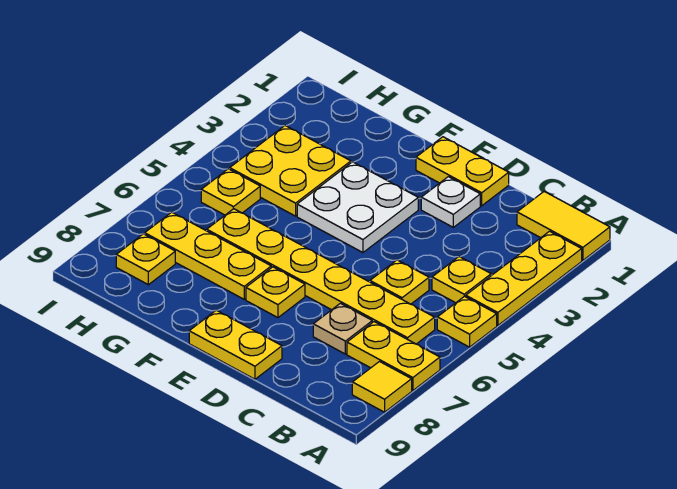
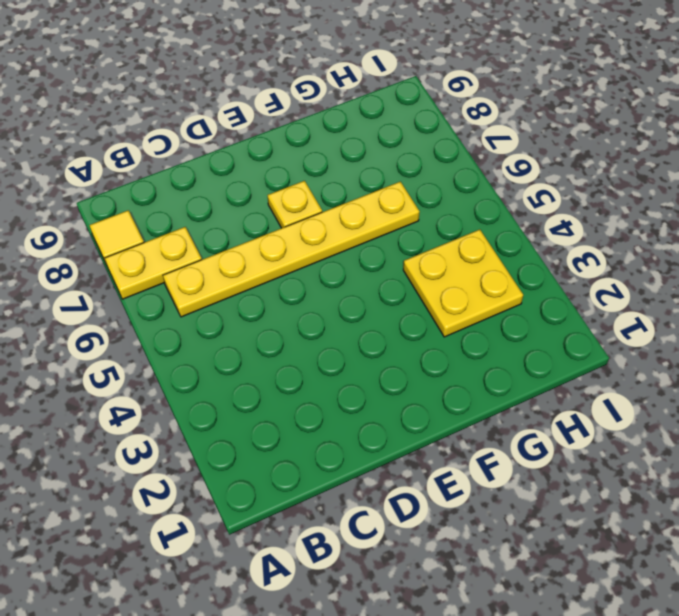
none -> yellow 1x2 tile [517,192,610,260]
none -> yellow 1x3 plate [466,231,582,325]
none -> yellow 1x1 plate [437,296,497,347]

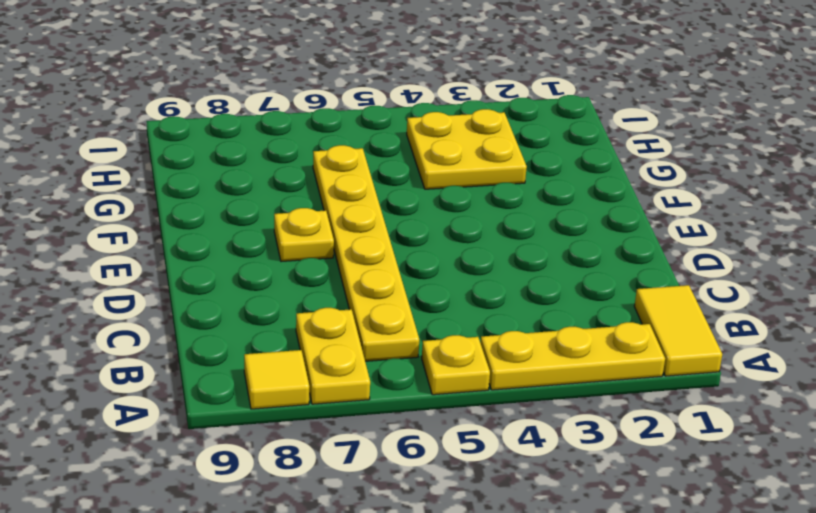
none -> yellow 1x1 plate [432,257,491,303]
none -> yellow 1x1 plate [370,260,429,304]
none -> tan 1x1 plate [313,303,372,354]

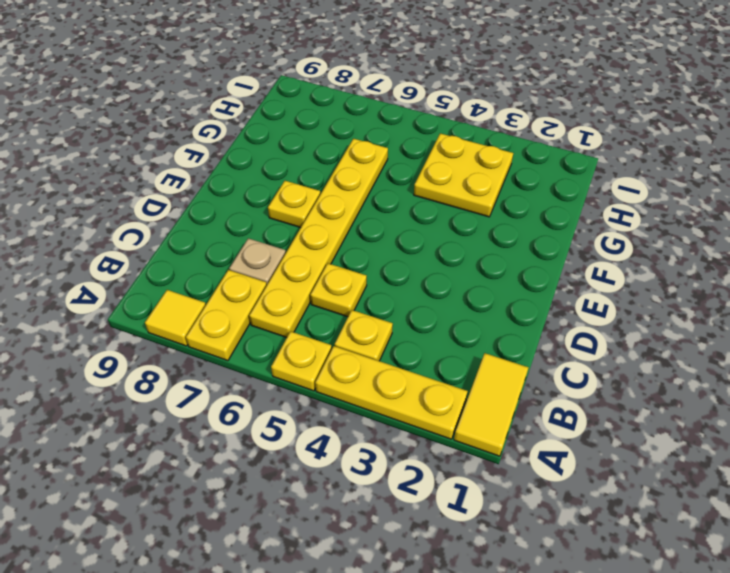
none -> yellow 1x2 plate [416,137,509,206]
none -> white 1x1 plate [421,177,480,227]
none -> yellow 1x2 plate [189,310,282,379]

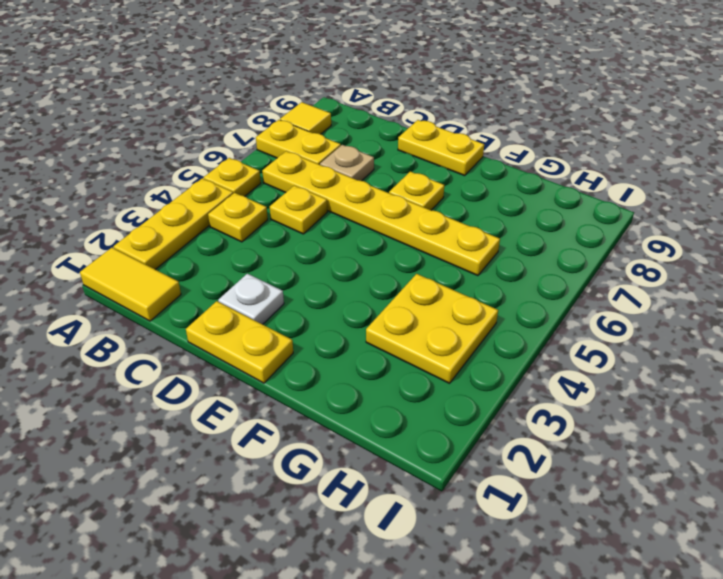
none -> white 2x2 plate [297,162,418,253]
none -> yellow 1x3 plate [145,212,271,299]
none -> yellow 1x1 plate [201,169,260,215]

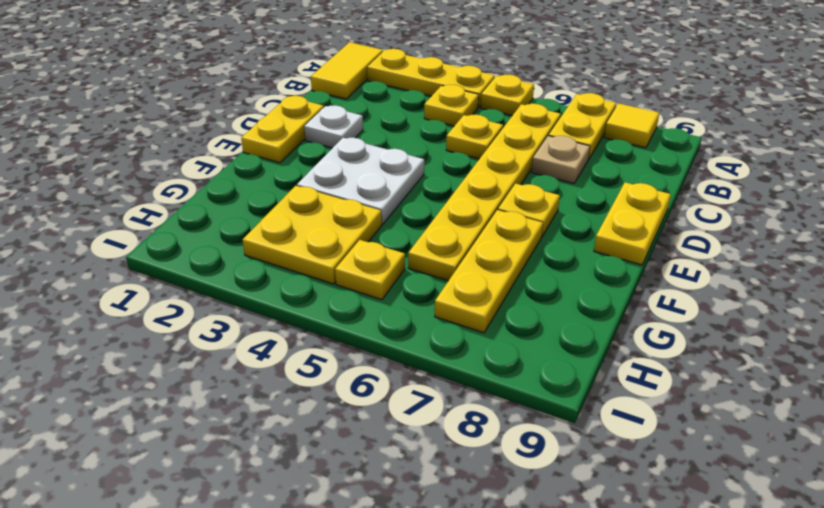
none -> yellow 1x1 plate [116,234,175,285]

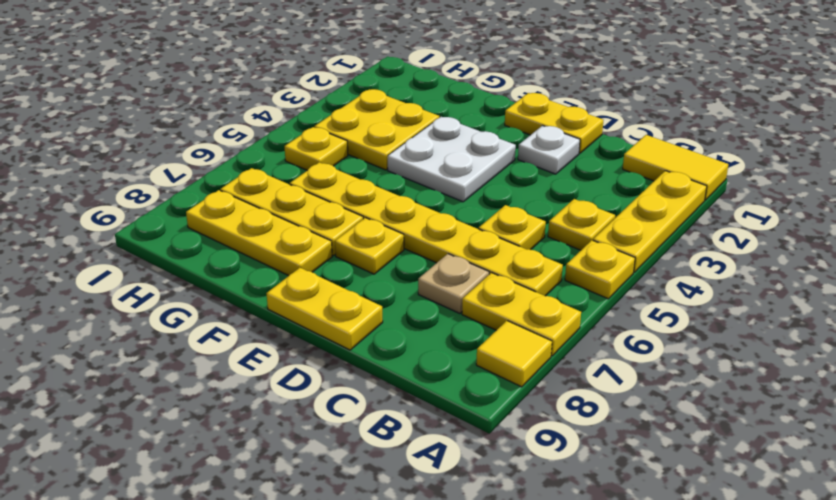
yellow 1x3 plate [186,190,332,276] -> yellow 1x1 plate [116,234,175,285]

